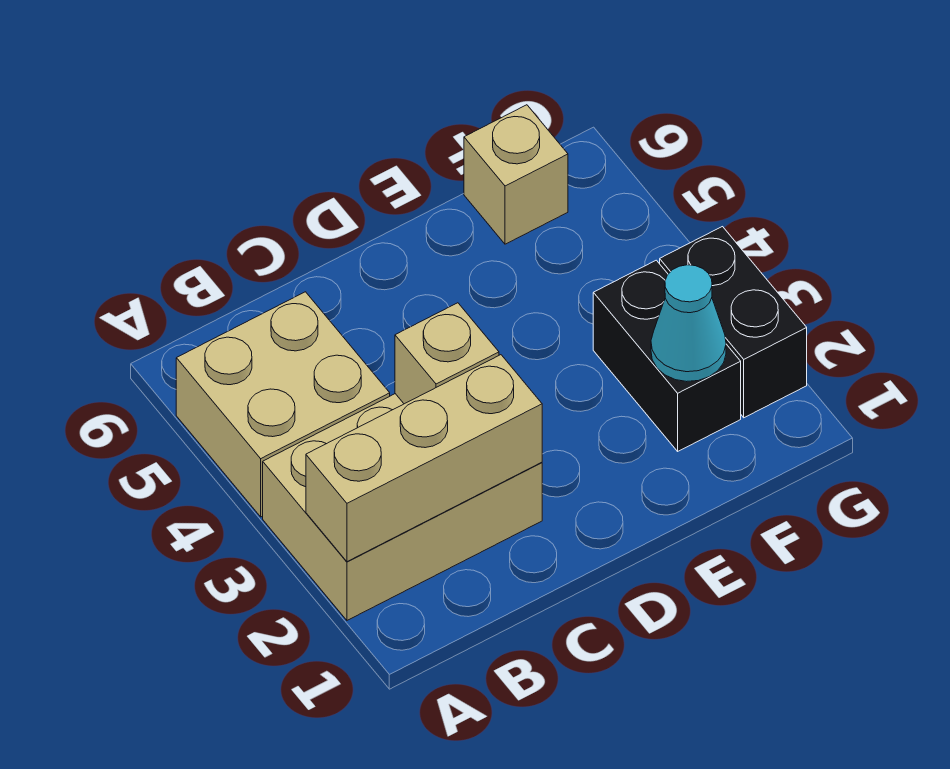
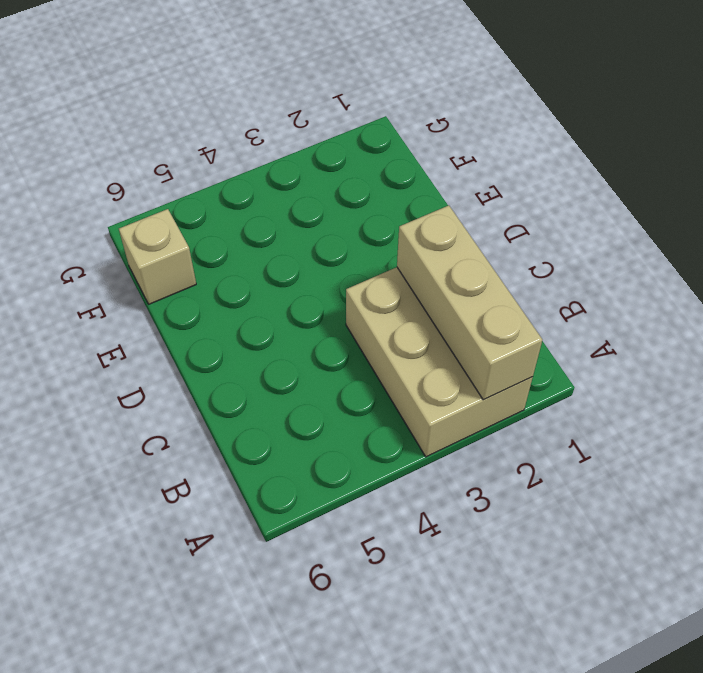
none -> tan 2x2 brick [176,292,390,517]
none -> black 1x2 brick [593,260,741,451]

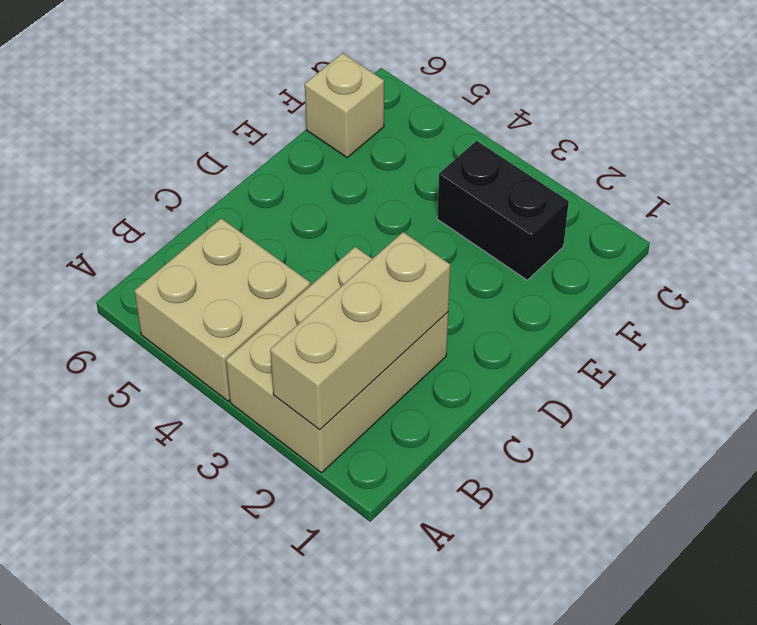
none -> black 1x2 brick [660,227,807,418]
none -> tan 1x1 brick [395,303,499,404]

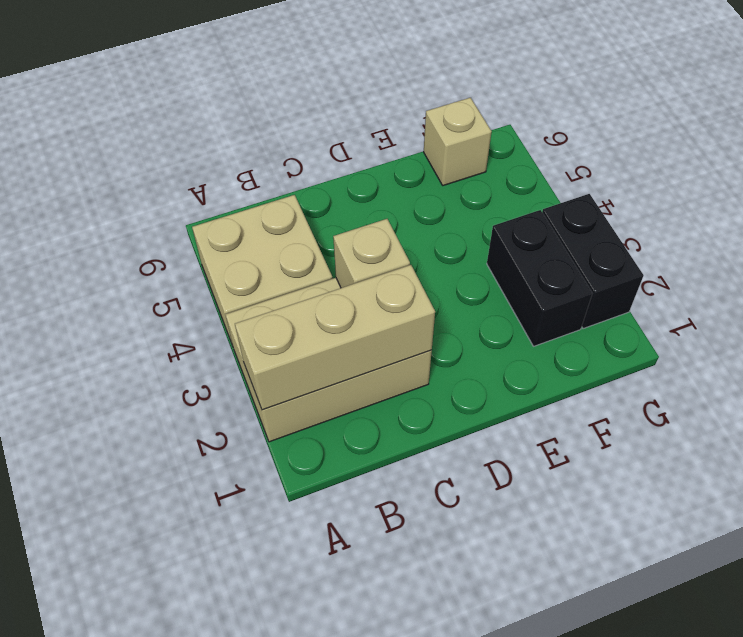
none -> cyan 1x1 cone [651,265,726,382]

